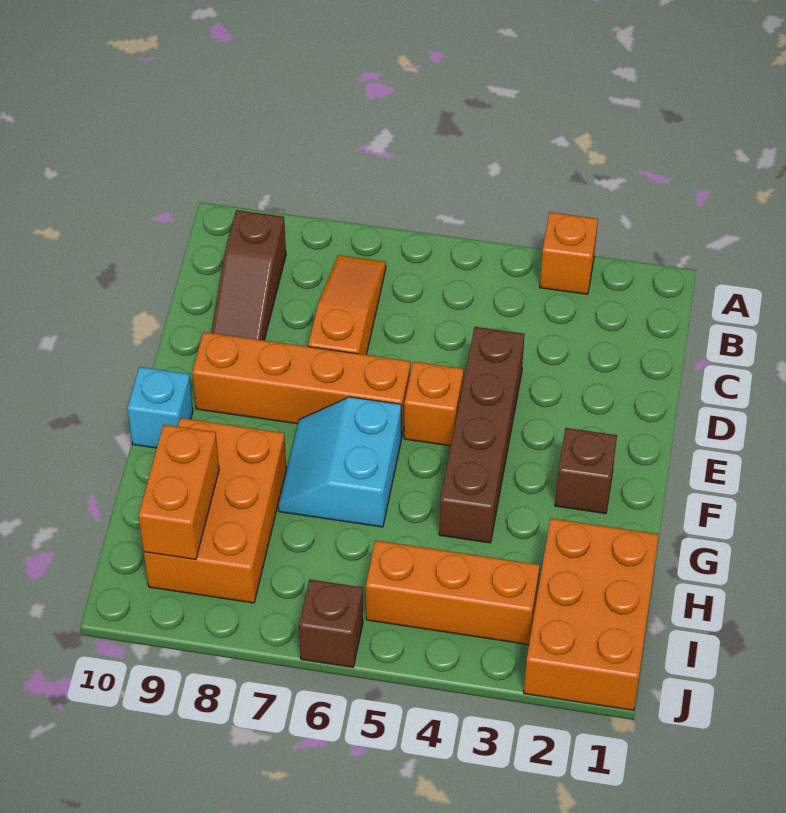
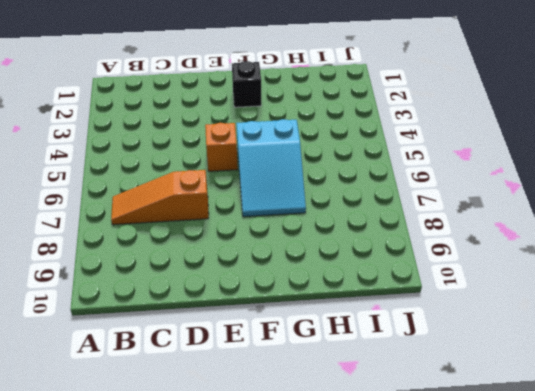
black 1x1 brick [232,61,261,107] -> brown 1x1 brick [555,428,617,514]
cyan 2x3 slope [236,119,306,217] -> cyan 2x2 slope [278,397,401,527]
none -> orange 1x1 brick [540,212,598,294]
none -> brown 1x3 slope [211,210,286,340]
none -> brown 1x4 brick [439,327,524,543]

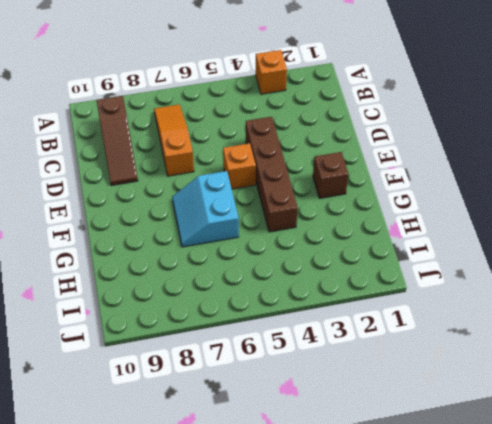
none -> orange 1x4 brick [192,332,411,438]
none -> cyan 1x1 brick [127,367,193,448]
none -> orange 2x3 brick [144,418,286,603]

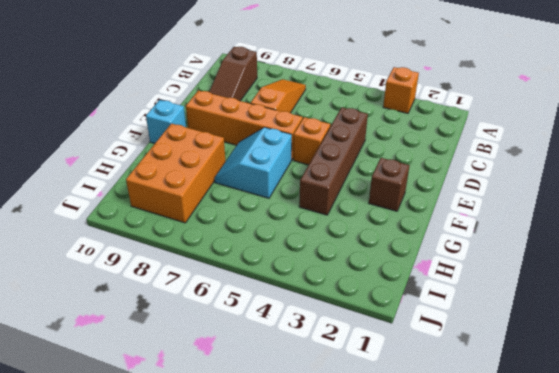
none -> orange 2x3 brick [524,518,659,710]
none -> orange 1x3 brick [366,540,540,645]
none -> brown 1x1 brick [299,580,363,667]

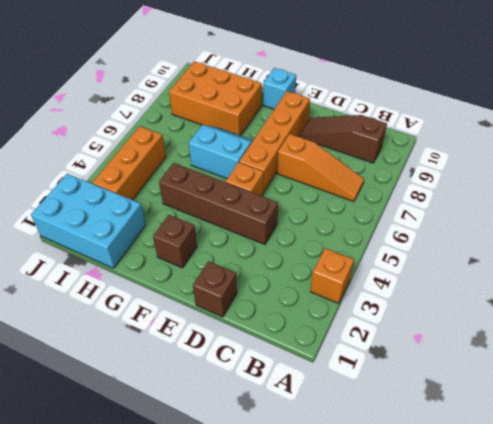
brown 1x1 brick [193,261,237,317] -> brown 1x1 brick moved to [299,580,363,667]
cyan 2x3 brick [31,174,146,268] -> orange 2x3 brick [524,518,659,710]
none -> orange 1x2 brick [138,425,219,560]

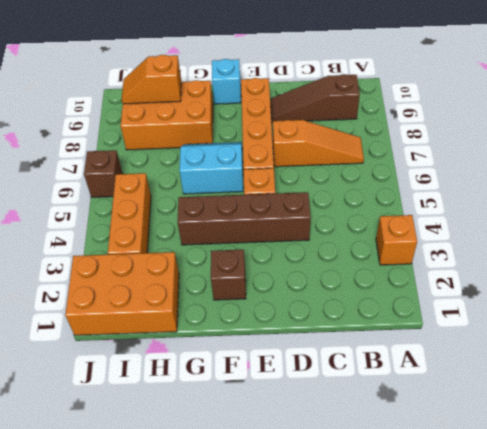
orange 1x2 slope [122,55,181,104] -> orange 1x2 brick [138,425,219,560]

